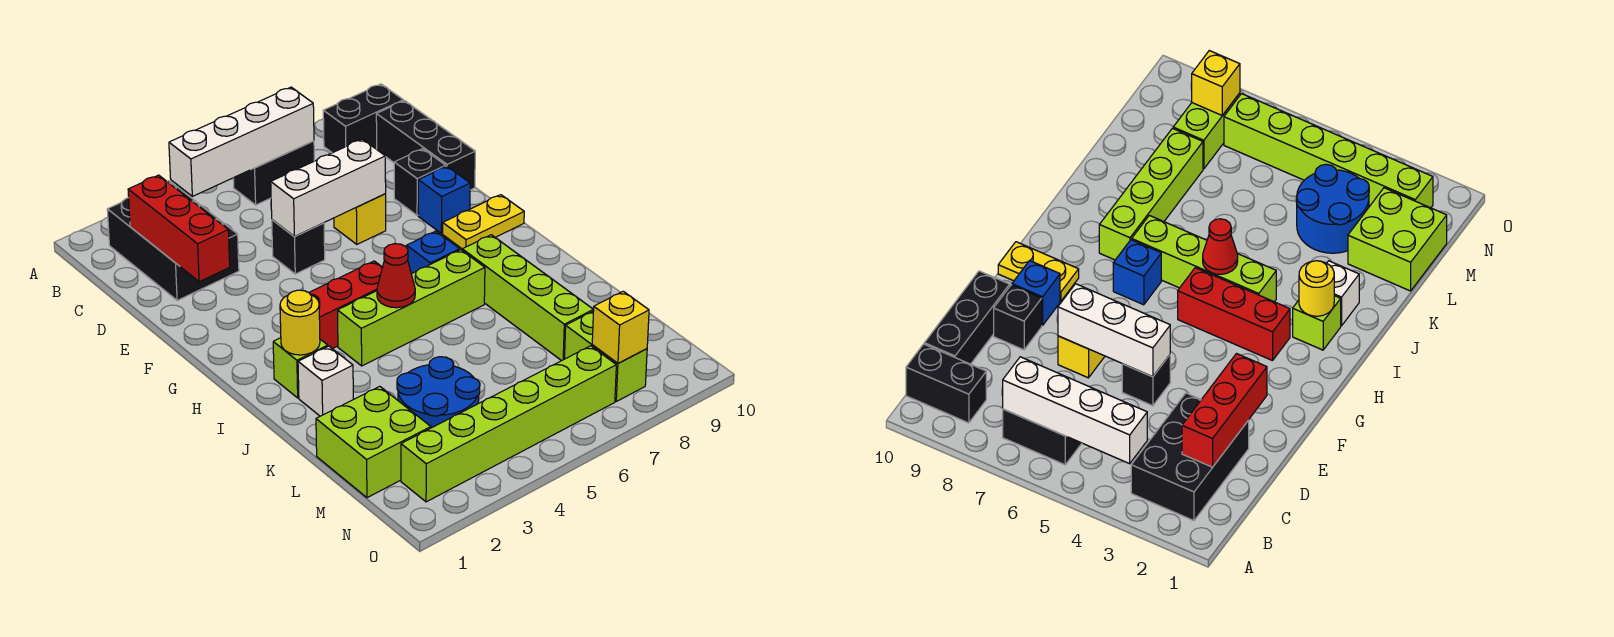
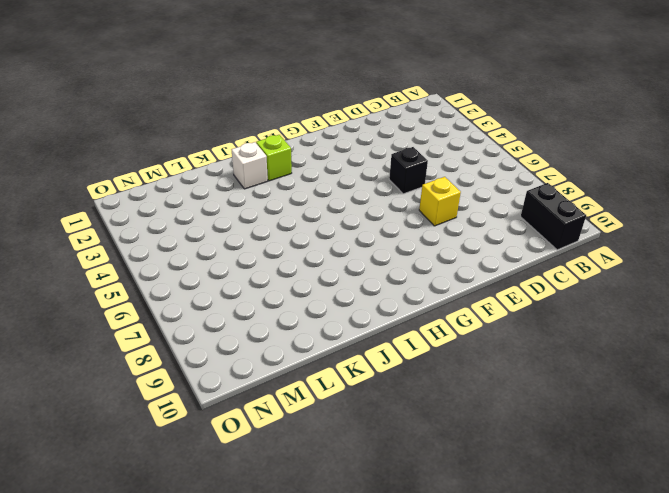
none -> black 2x3 brick [107,181,239,300]
none -> black 1x2 brick [233,141,314,205]
none -> black 1x3 brick [376,101,475,190]

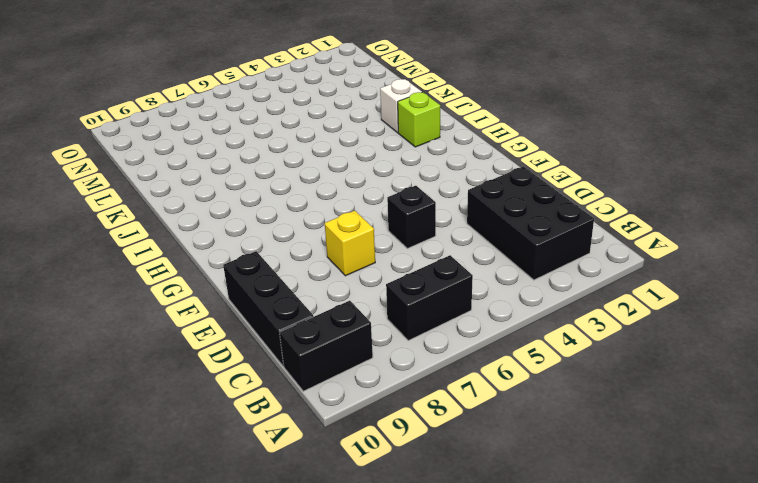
none -> black 1x1 brick [394,149,446,216]
none -> blue 1x1 brick [418,166,470,233]
none -> yellow 1x2 plate [443,195,524,249]

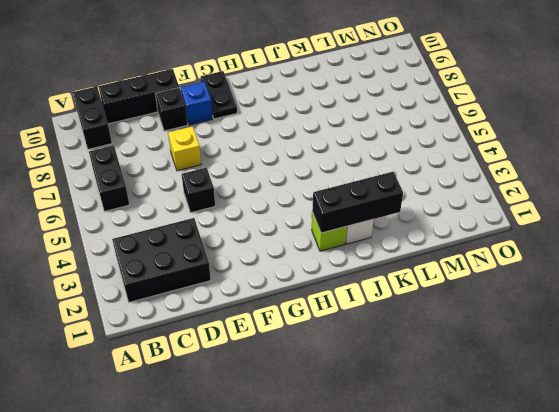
black 1x2 plate [200,71,237,119] -> yellow 1x2 plate [443,195,524,249]
black 1x3 brick [312,172,403,233] -> yellow 1x1 round brick [280,290,320,355]
none -> red 1x3 brick [309,261,383,349]
none -> blue 1x1 brick [407,231,460,274]
none -> lime 1x4 brick [338,250,485,366]

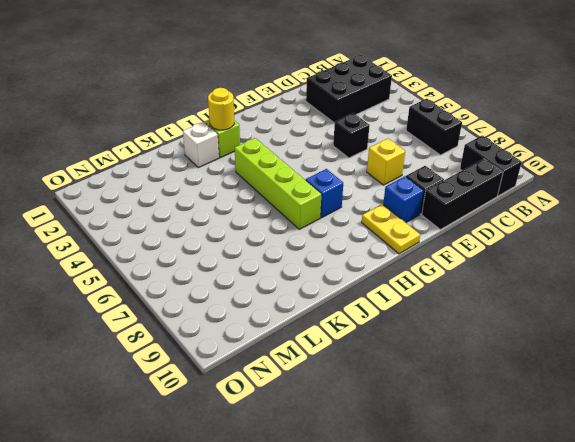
none -> red 1x3 brick [309,261,383,349]
none -> lime 1x4 brick [462,235,594,361]
none -> lime 2x2 brick [316,386,431,498]

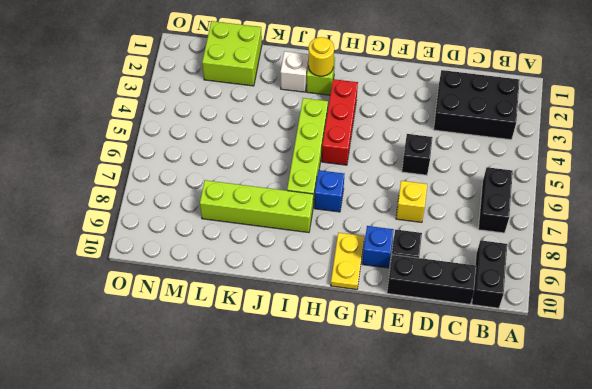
none -> blue 2x2 round brick [397,357,480,428]
none -> lime 1x2 brick [565,311,647,401]
none -> lime 1x6 brick [401,346,616,502]

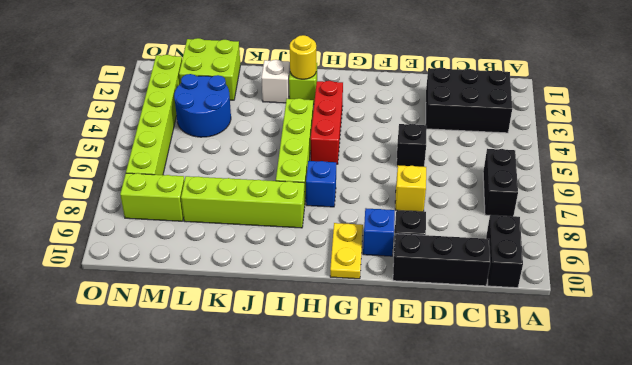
none -> white 1x4 brick [169,87,314,196]
none -> red 1x3 brick [128,175,230,282]
none -> white 1x3 brick [271,139,386,236]

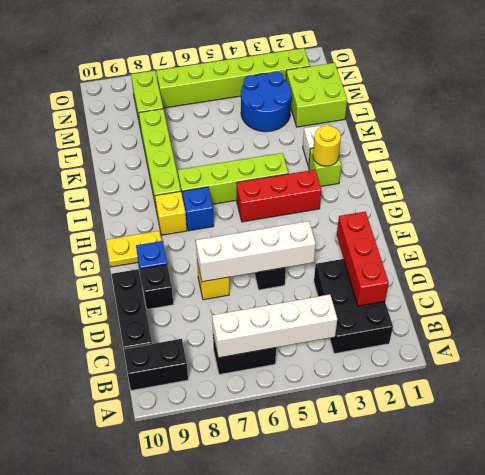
white 1x4 brick [196,221,316,282] -> white 1x3 brick [271,139,386,236]
yellow 1x1 brick [155,191,187,235] -> yellow 1x1 brick moved to [592,291,649,363]
none -> red 1x1 cone [377,244,415,308]

